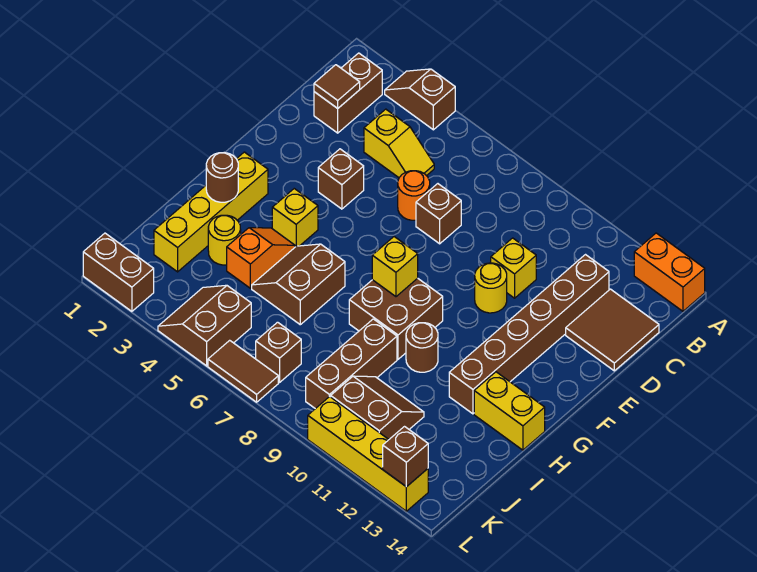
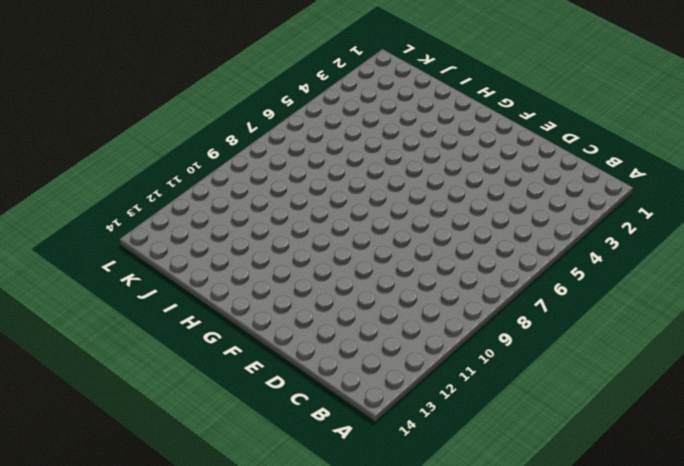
none -> brown 1x2 slope [385,69,455,130]
none -> orange 1x2 brick [634,233,705,311]
none -> brown 1x2 brick [314,53,382,133]
none -> yellow 1x2 slope [364,109,434,178]

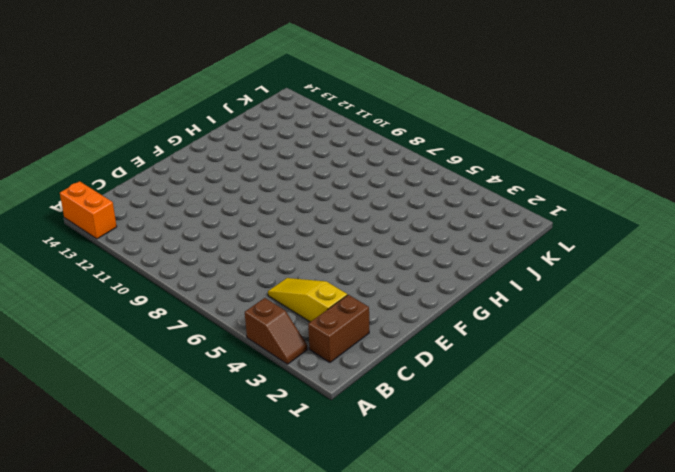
yellow 1x3 slope [268,278,347,322] -> yellow 1x2 slope [364,109,434,178]
none -> brown 1x6 brick [449,255,609,414]
none -> brown 2x2 tile [566,289,659,371]
none -> orange 1x1 round brick [398,171,430,220]
none -> brown 1x1 brick [416,184,461,244]

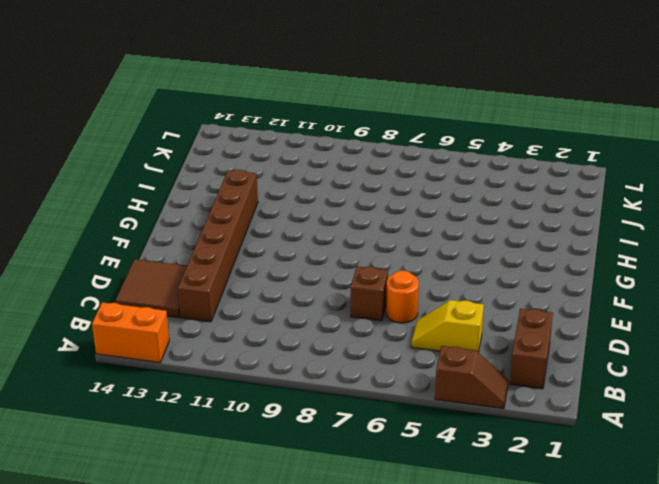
none -> yellow 1x1 brick [491,238,536,298]
none -> brown 1x1 brick [318,149,364,209]
none -> yellow 1x1 round brick [475,263,507,313]
none -> yellow 1x4 brick [154,152,268,272]

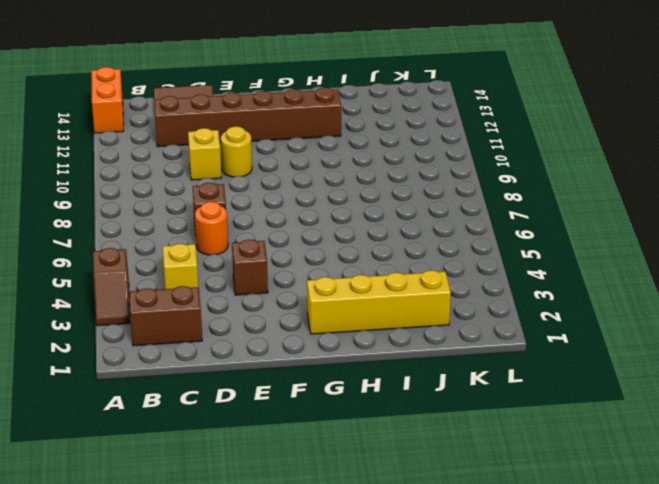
none -> yellow 1x1 brick [272,189,318,247]
none -> brown 2x2 brick [349,278,443,359]
none -> orange 1x2 slope [227,228,295,288]
none -> brown 2x2 slope [252,244,345,325]

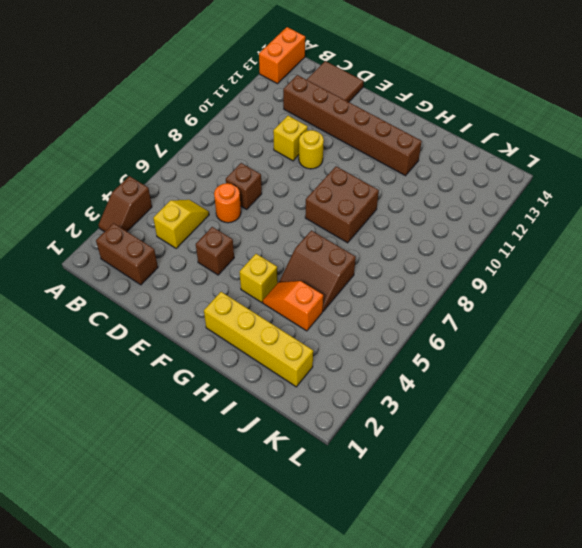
none -> brown 1x1 round brick [406,323,438,372]
none -> yellow 1x2 brick [474,372,545,450]
none -> yellow 1x1 round brick [208,215,241,265]
none -> brown 1x3 brick [306,319,397,409]

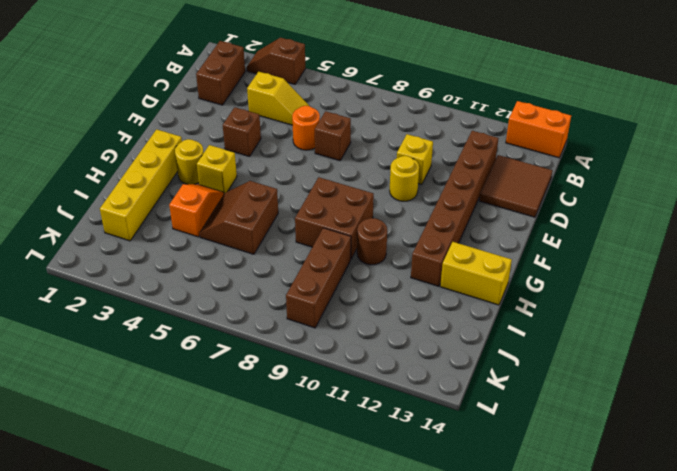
yellow 1x1 round brick [175,139,203,184] -> yellow 1x1 round brick moved to [208,215,241,265]
none -> brown 2x2 slope [331,376,424,439]
none -> brown 2x2 slope [158,285,251,366]
none -> brown 1x1 brick [256,322,301,382]
none -> brown 1x2 brick [83,233,154,311]

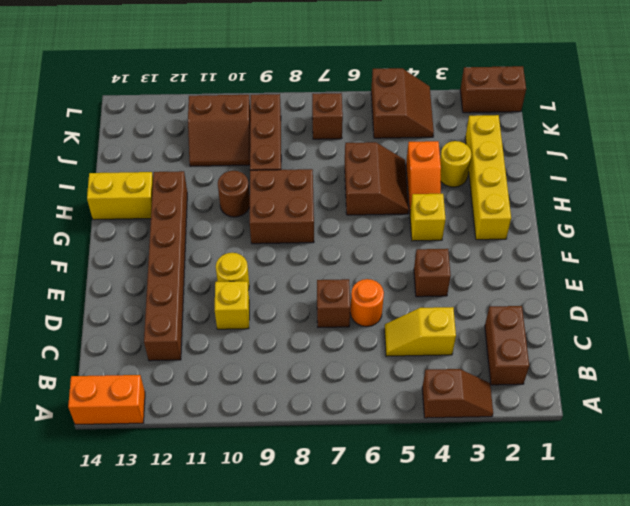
none -> brown 2x2 tile [566,289,659,371]
none -> brown 1x2 tile [208,340,278,402]
none -> yellow 1x4 brick [308,397,428,511]
none -> brown 1x1 tile [314,65,360,108]

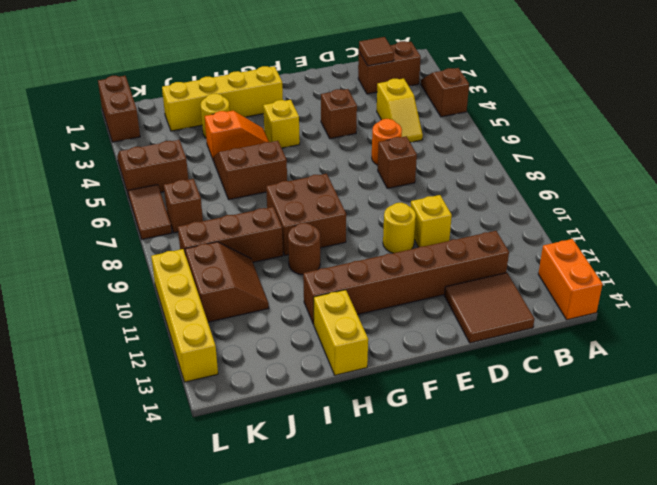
none -> yellow 1x1 brick [372,237,418,297]
none -> brown 1x1 round brick [206,153,238,202]
none -> brown 1x1 brick [383,427,428,487]

